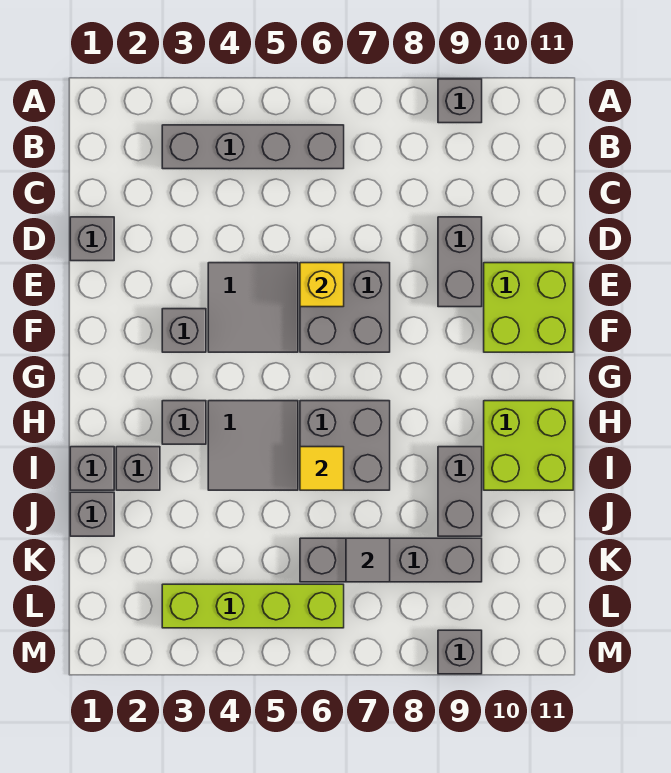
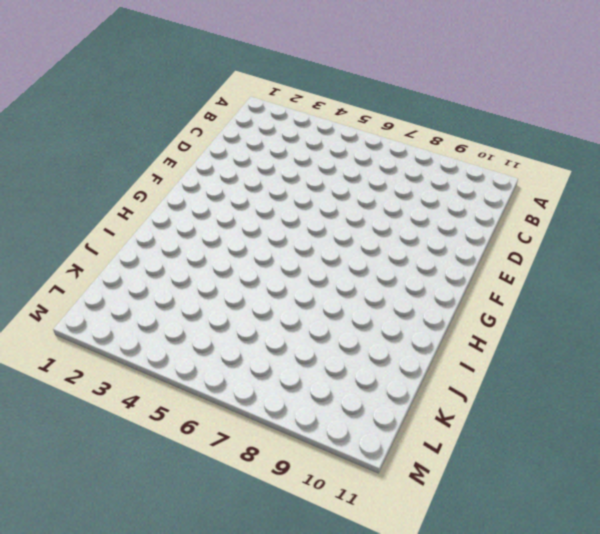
none -> grey 1x1 brick [438,79,482,123]
none -> grey 1x4 brick [162,125,344,169]
none -> grey 1x1 brick [70,217,114,261]

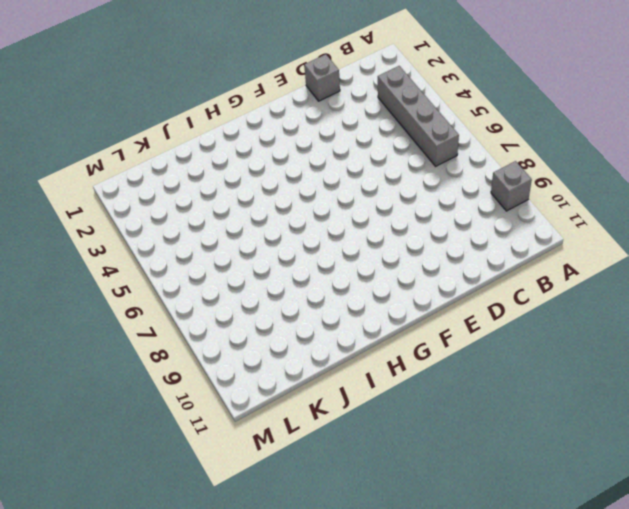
none -> grey 1x2 brick [438,217,482,307]
none -> grey 2x2 tile [208,263,298,352]
none -> grey 2x2 brick [300,263,390,352]

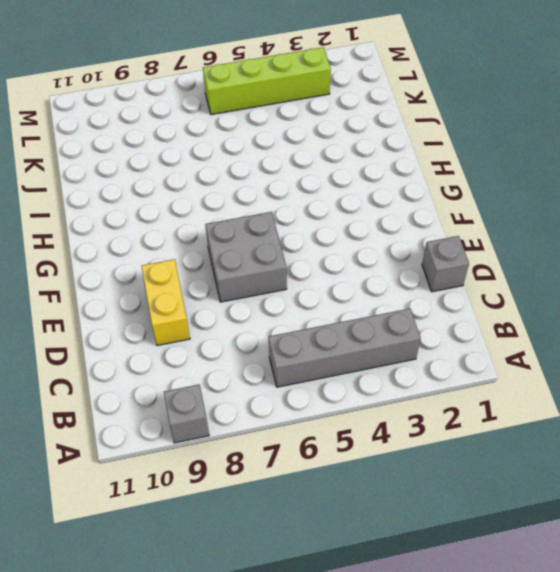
yellow 1x2 brick [141,259,190,346] -> grey 1x2 brick [438,217,482,307]
none -> grey 2x2 tile [208,263,298,352]
none -> lime 2x2 brick [484,263,573,352]
none -> grey 1x1 brick [162,309,206,352]

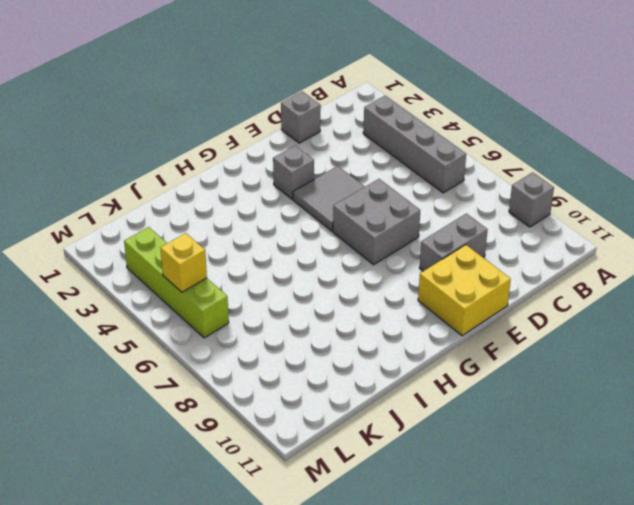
yellow 2x2 brick [418,245,511,336] -> lime 2x2 brick [484,263,573,352]
yellow 1x1 brick [161,233,207,292] -> yellow 1x1 brick moved to [300,263,344,307]
none -> grey 1x1 brick [162,401,206,444]
none -> grey 2x2 tile [208,401,298,490]
none -> grey 2x2 brick [300,401,390,490]

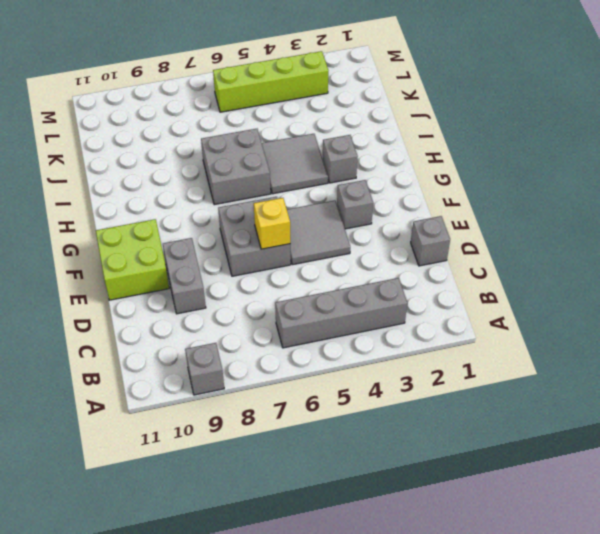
none -> lime 2x2 brick [484,401,573,490]
none -> grey 1x1 brick [70,447,114,490]
none -> grey 1x1 brick [116,447,160,490]

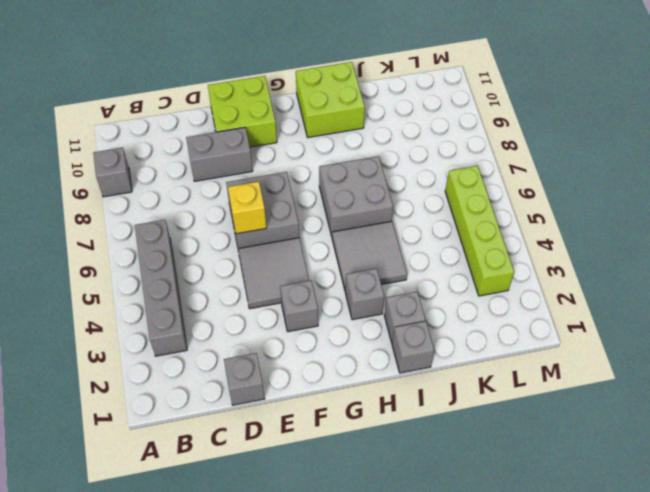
none -> grey 1x2 brick [438,447,482,536]
none -> grey 1x1 brick [70,492,114,536]
none -> grey 1x4 brick [300,538,482,582]

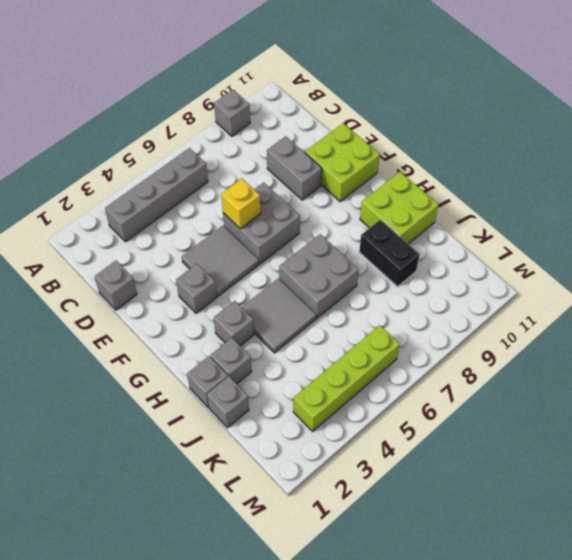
black 1x2 brick [359,220,420,287] -> grey 1x2 brick [438,447,482,536]
none -> grey 1x4 brick [300,538,482,582]
none -> grey 1x1 brick [438,630,482,674]
none -> yellow 1x1 tile [300,447,344,490]

